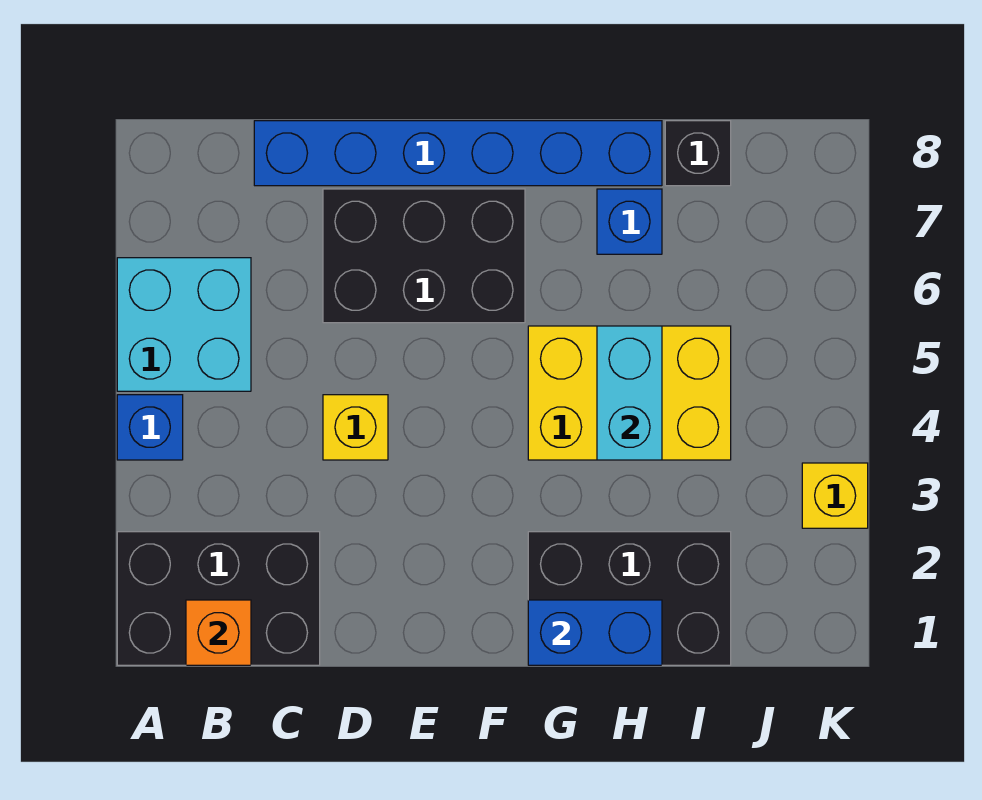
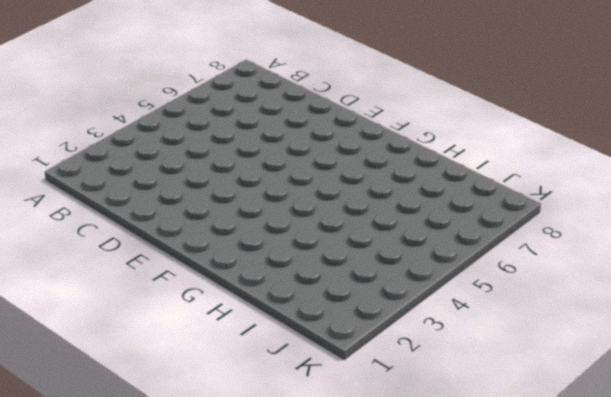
none -> black 2x3 brick [117,532,320,665]
none -> blue 1x1 brick [117,395,183,460]
none -> cyan 2x2 brick [117,258,251,391]

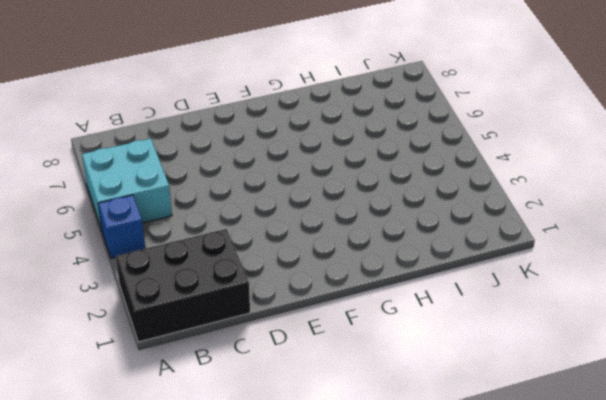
none -> blue 1x6 brick [254,121,662,186]
none -> yellow 1x1 brick [323,395,388,460]
none -> black 2x3 brick [323,189,525,323]

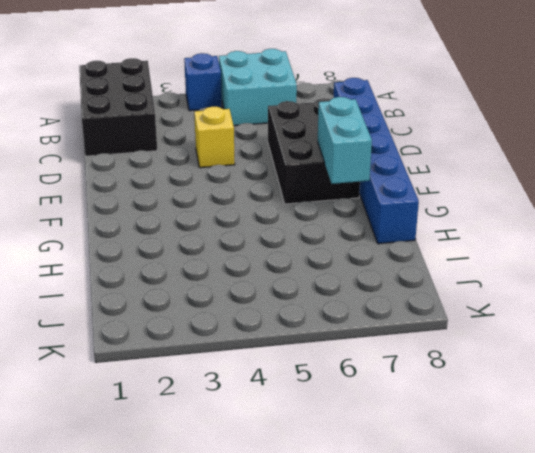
cyan 1x2 brick [318,97,372,184] -> cyan 1x2 brick turned to [597,326,662,460]
none -> black 2x3 brick [528,532,731,665]
none -> yellow 2x3 brick [528,326,731,460]
none -> blue 1x1 brick [597,189,662,254]

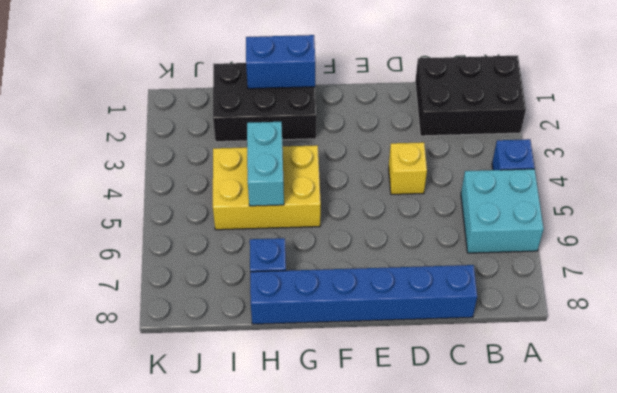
none -> black 2x3 brick [323,189,525,323]
none -> black 1x1 brick [665,121,731,186]
none -> yellow 1x1 brick [802,463,868,528]

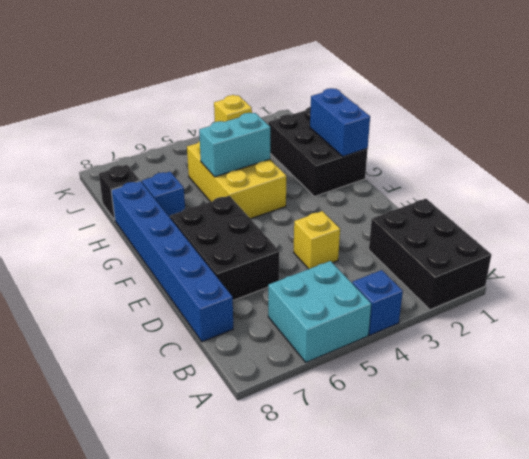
none -> orange 1x1 brick [186,600,251,665]

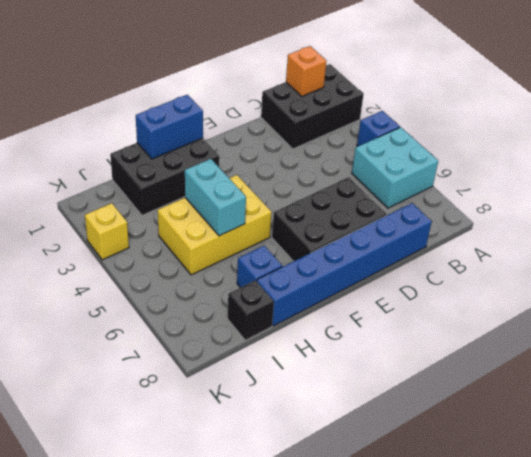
none -> yellow 1x1 brick [323,395,388,460]

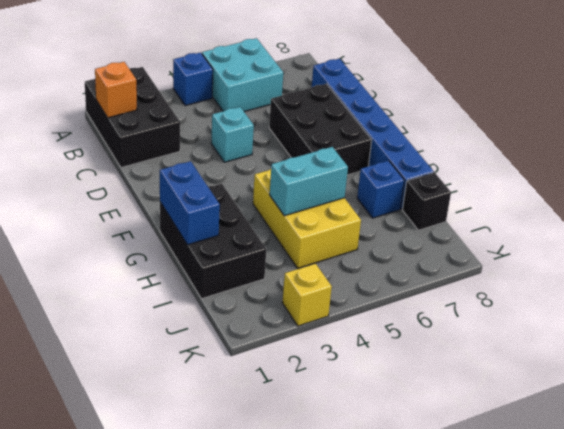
cyan 1x1 brick [211,107,254,162] -> yellow 1x1 brick [323,395,388,460]

